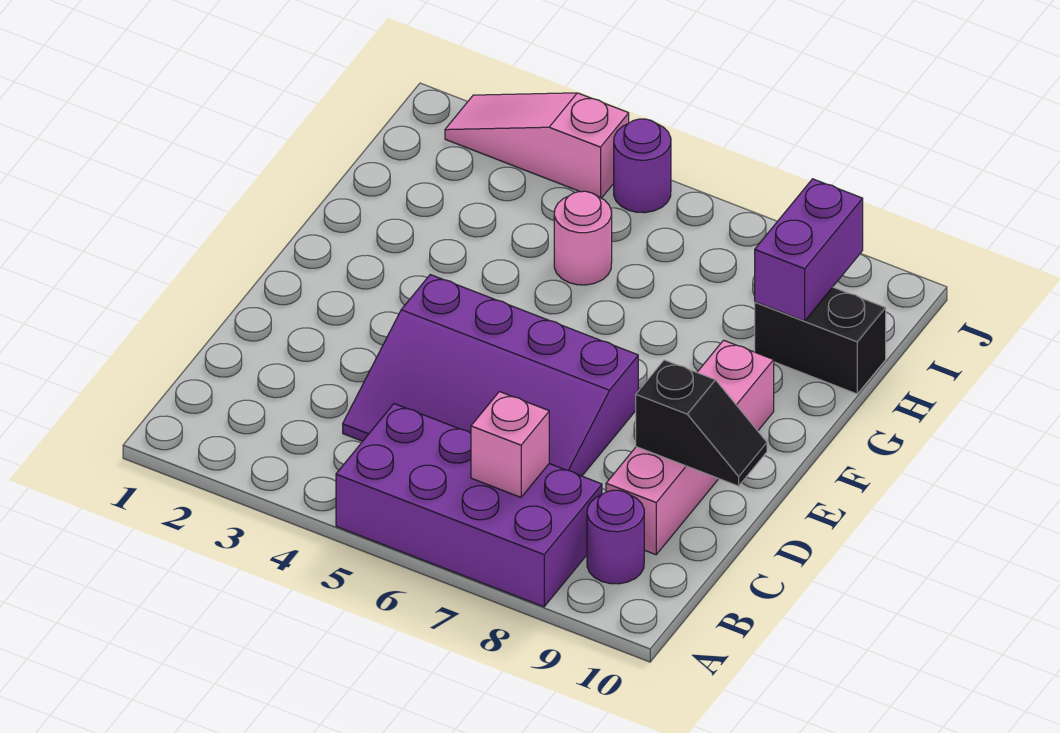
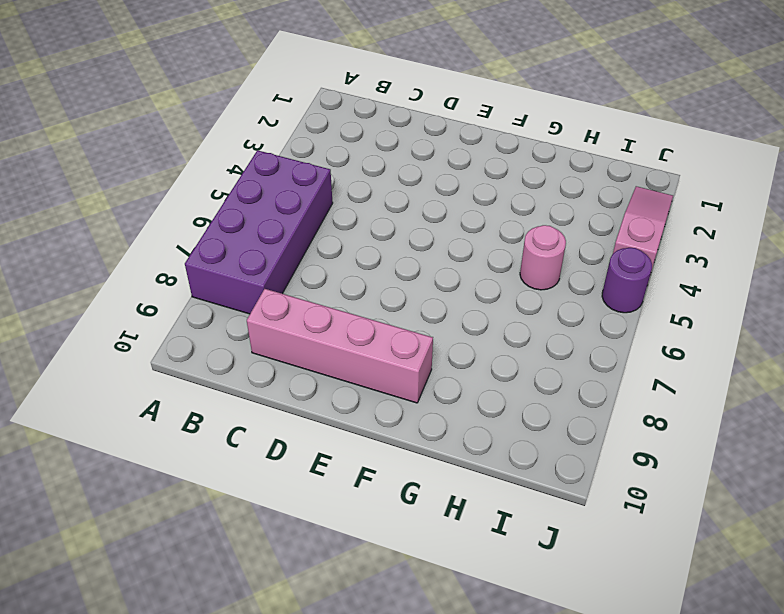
none -> purple 1x1 round brick [587,490,644,584]
none -> purple 3x4 slope [343,275,638,476]

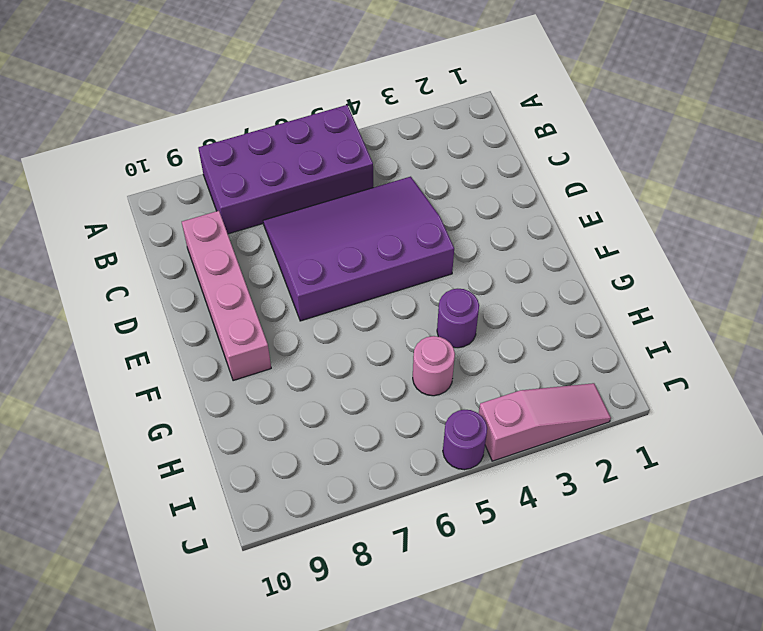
purple 1x1 round brick [437,289,479,348] -> purple 1x1 round brick moved to [587,490,644,584]
none -> black 1x2 brick [755,287,886,394]
none -> pink 1x1 brick [471,392,549,497]

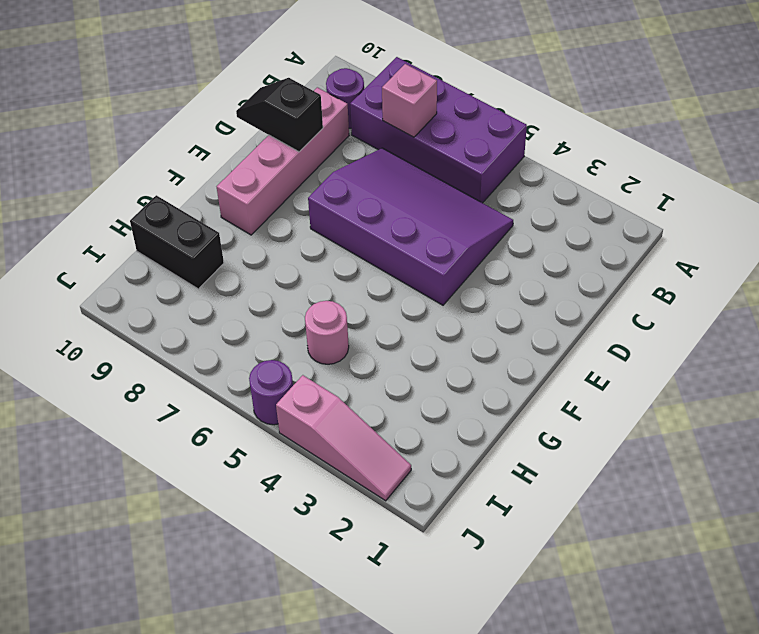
none -> purple 1x2 brick [755,179,863,321]

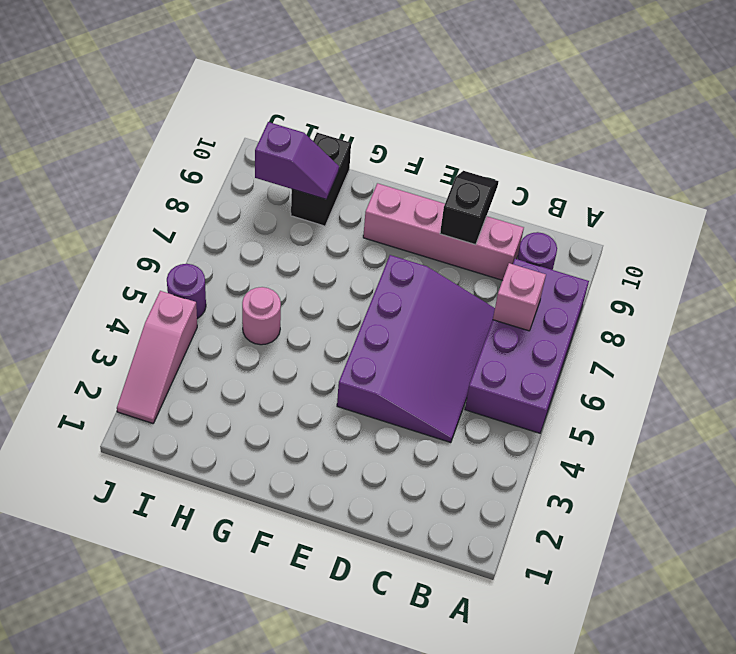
purple 1x2 slope [255,122,339,199] -> purple 1x2 brick [755,179,863,321]

